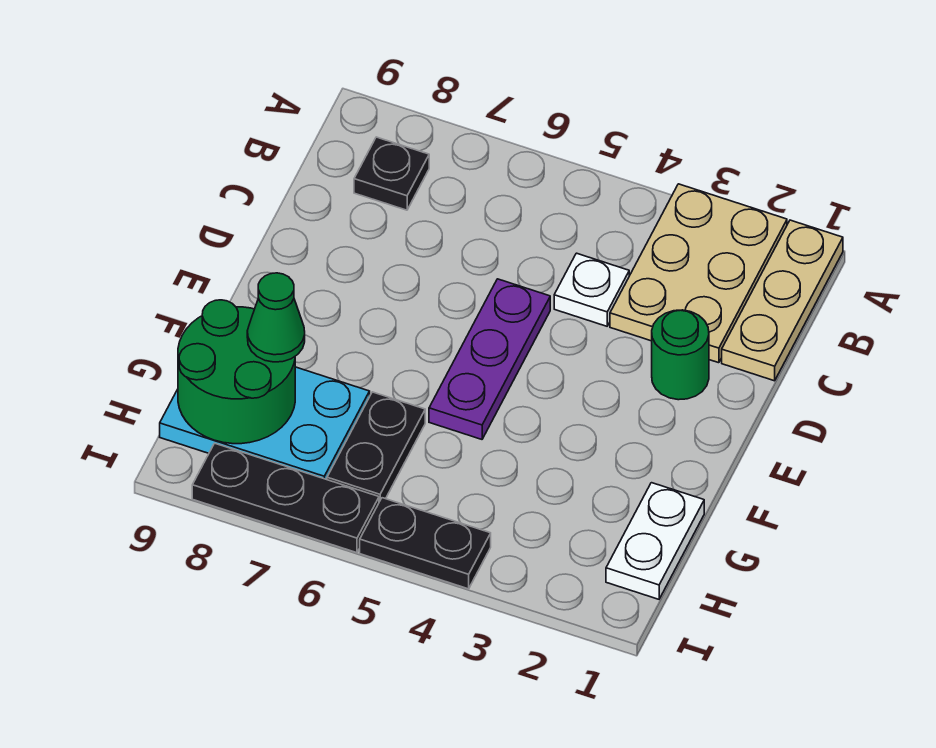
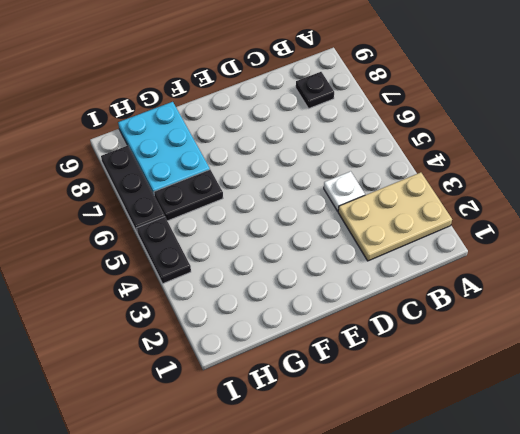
none -> tan 1x3 plate [722,220,843,381]
none -> green 1x1 round brick [652,310,709,400]
none -> purple 1x3 plate [429,279,550,439]

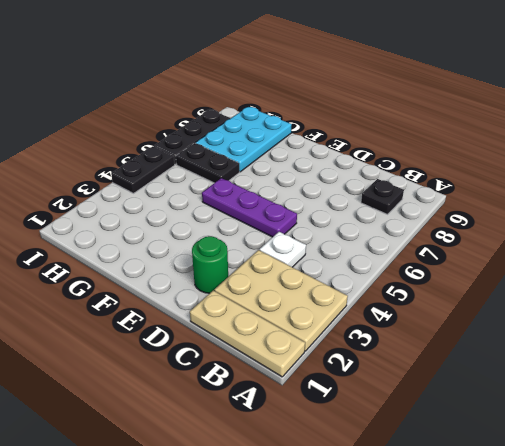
none -> white 1x2 plate [606,483,704,599]
none -> green 2x2 round brick [178,300,295,444]
none -> green 1x1 cone [247,273,305,362]

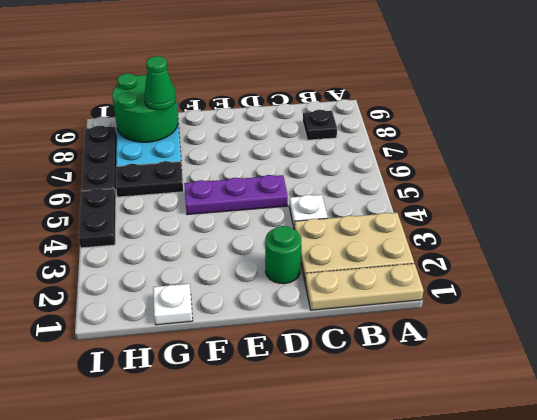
white 1x1 plate [153,284,193,325] -> white 1x2 plate [606,483,704,599]

